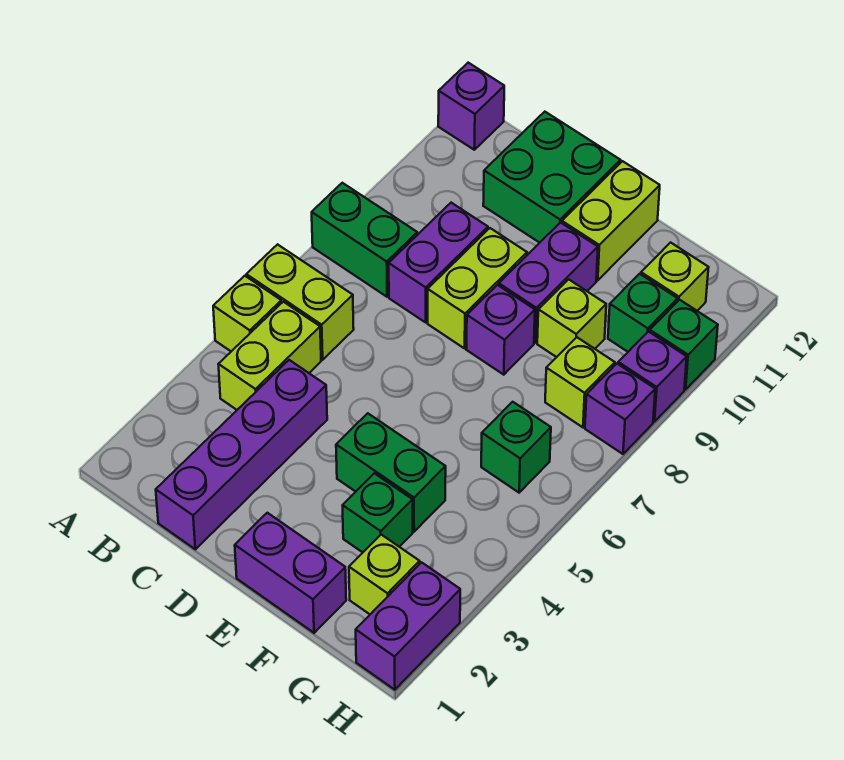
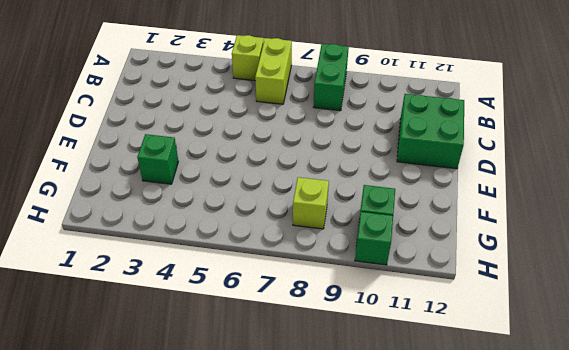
none -> purple 1x1 brick [438,63,504,150]
none -> lime 1x2 brick [218,302,321,410]
none -> purple 1x4 brick [156,360,327,549]

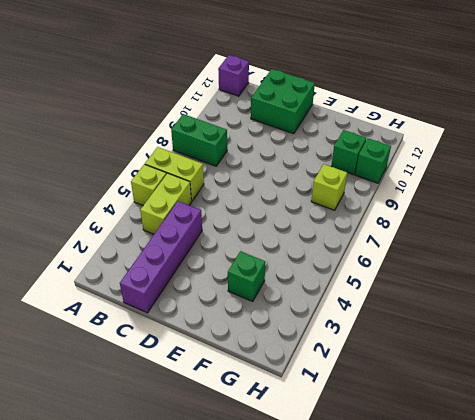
none -> purple 1x2 brick [389,203,488,322]
none -> lime 1x2 brick [428,228,527,348]
none -> purple 1x2 brick [235,513,346,633]

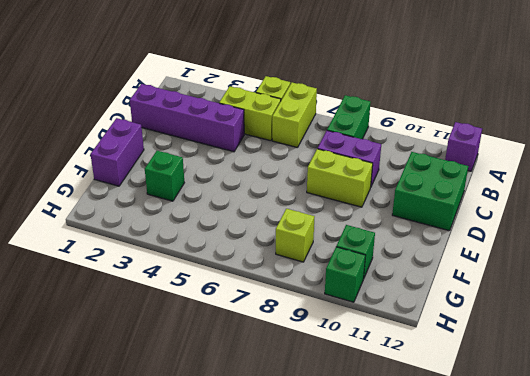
none -> green 1x2 brick [336,413,446,532]
none -> purple 1x1 brick [467,285,535,375]
none -> purple 1x2 brick [499,223,598,343]

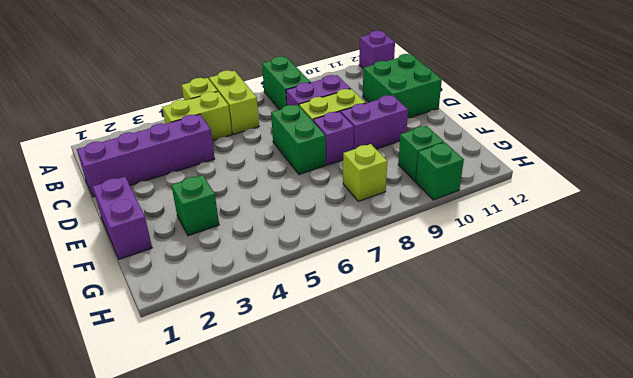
green 1x2 brick [271,105,326,174] -> green 1x2 brick moved to [336,413,446,532]
none -> lime 1x2 brick [562,161,660,280]
none -> lime 1x1 brick [537,279,606,357]
none -> lime 1x1 brick [349,535,420,614]

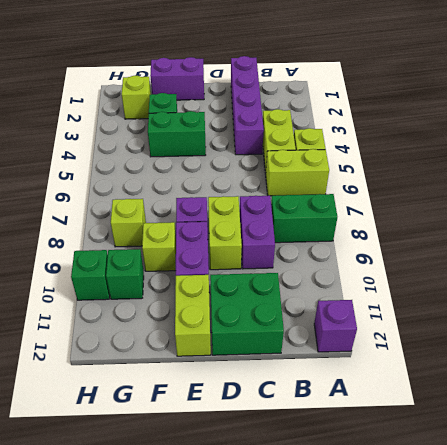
none -> green 1x1 brick [481,402,551,493]
none -> lime 1x1 brick [641,243,709,311]
none -> purple 1x2 brick [356,562,460,690]

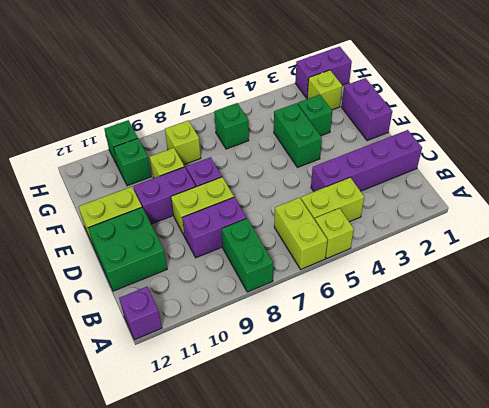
none -> lime 1x1 brick [641,243,709,311]
none -> purple 1x1 brick [585,364,655,454]
none -> purple 1x1 brick [618,332,687,422]

